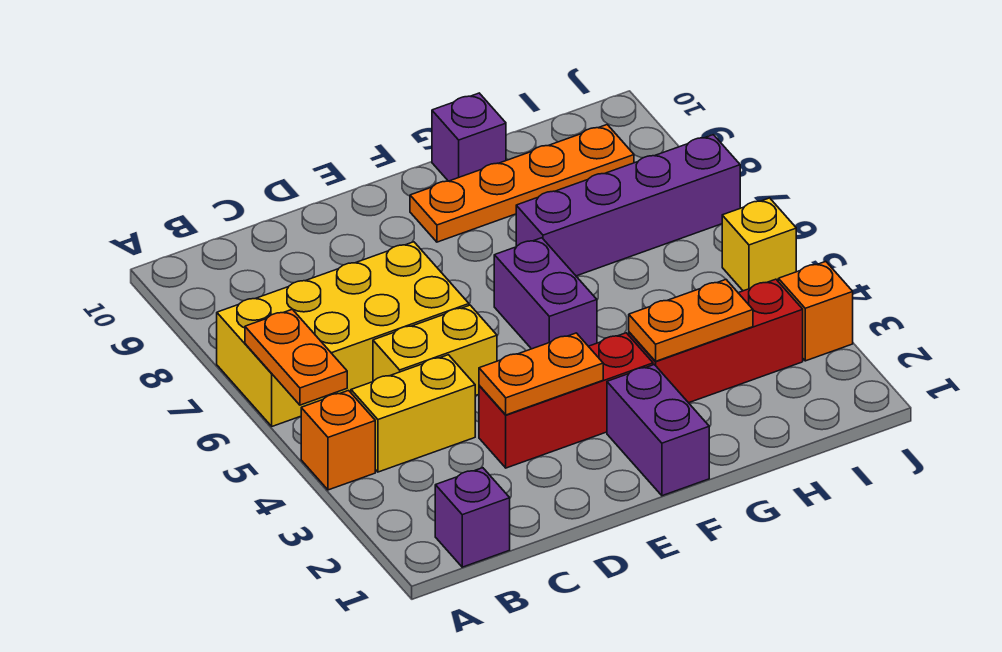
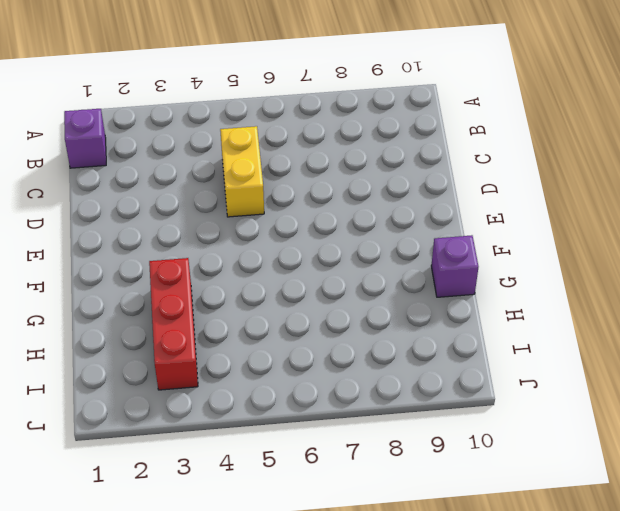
none -> orange 1x1 brick [301,391,375,490]
none -> yellow 2x4 brick [217,242,469,426]
none -> yellow 1x2 brick [351,355,475,472]

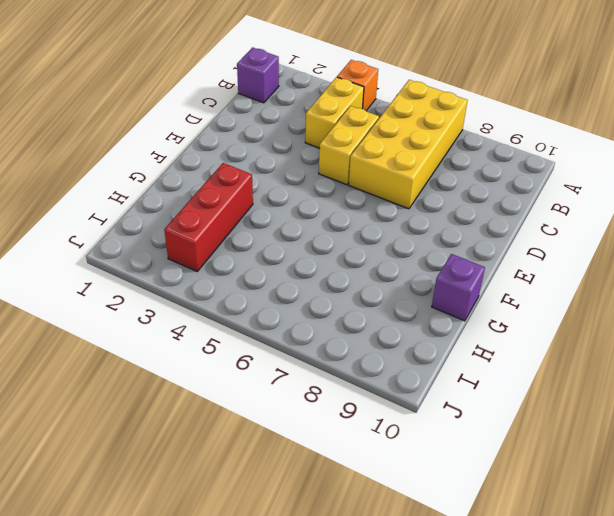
none -> red 1x3 brick [479,333,653,468]
none -> purple 1x2 brick [607,365,709,496]
none -> purple 1x2 brick [494,238,597,349]

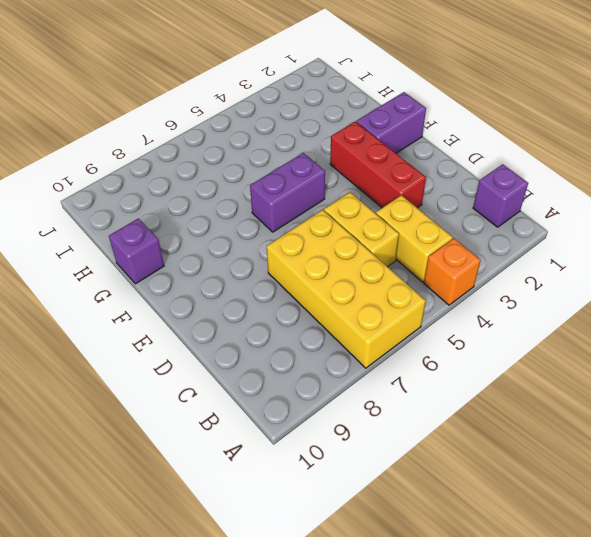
none -> orange 1x4 plate [410,125,634,242]
none -> red 1x3 brick [629,279,803,403]
none -> purple 1x4 brick [516,135,740,276]

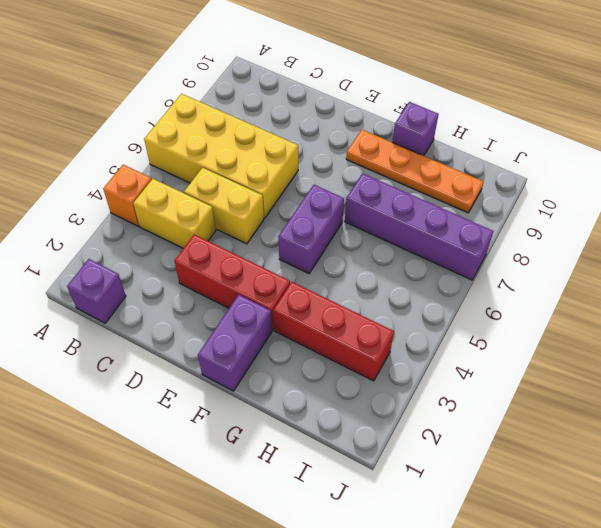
none -> orange 1x1 brick [778,261,853,361]
none -> yellow 1x1 brick [722,198,796,291]
none -> orange 1x2 plate [245,309,347,405]

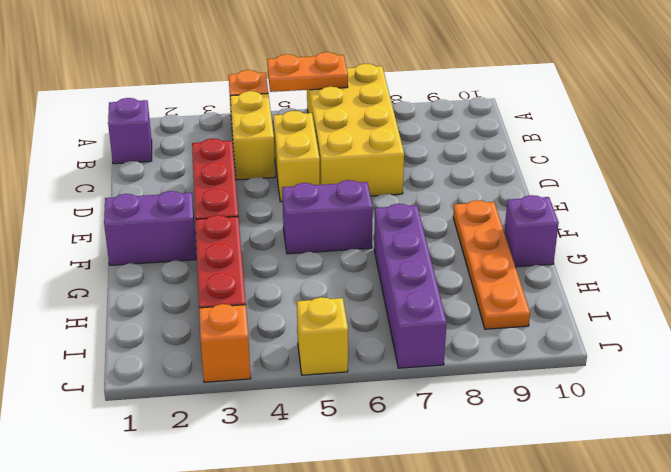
none -> orange 1x2 plate [479,333,603,415]
none -> orange 1x2 plate [629,279,753,361]

